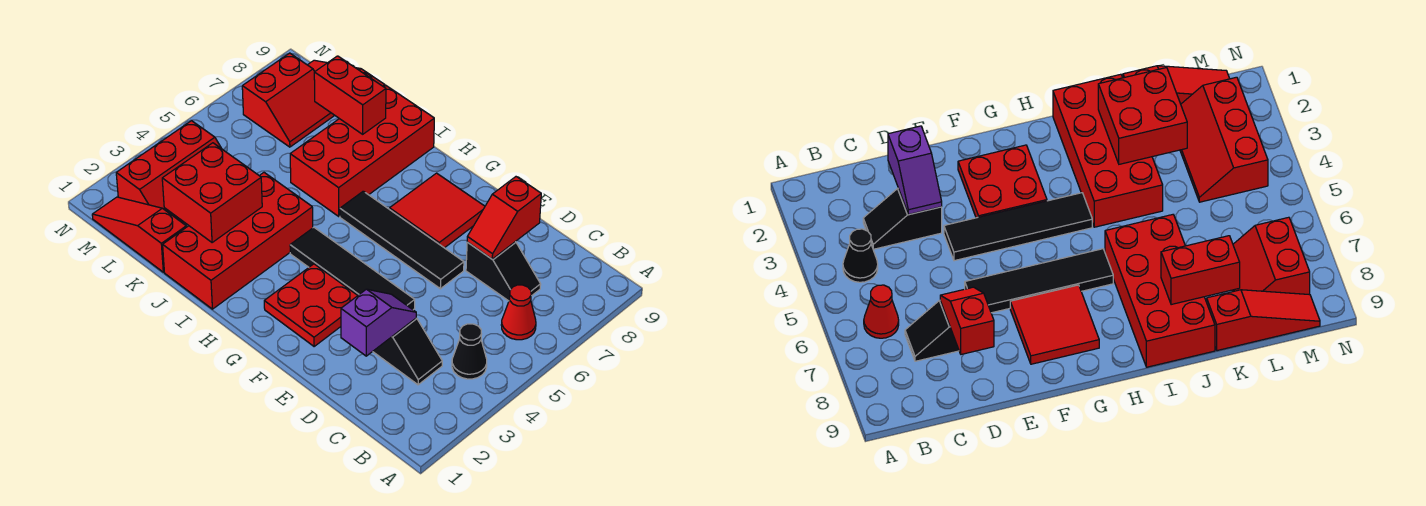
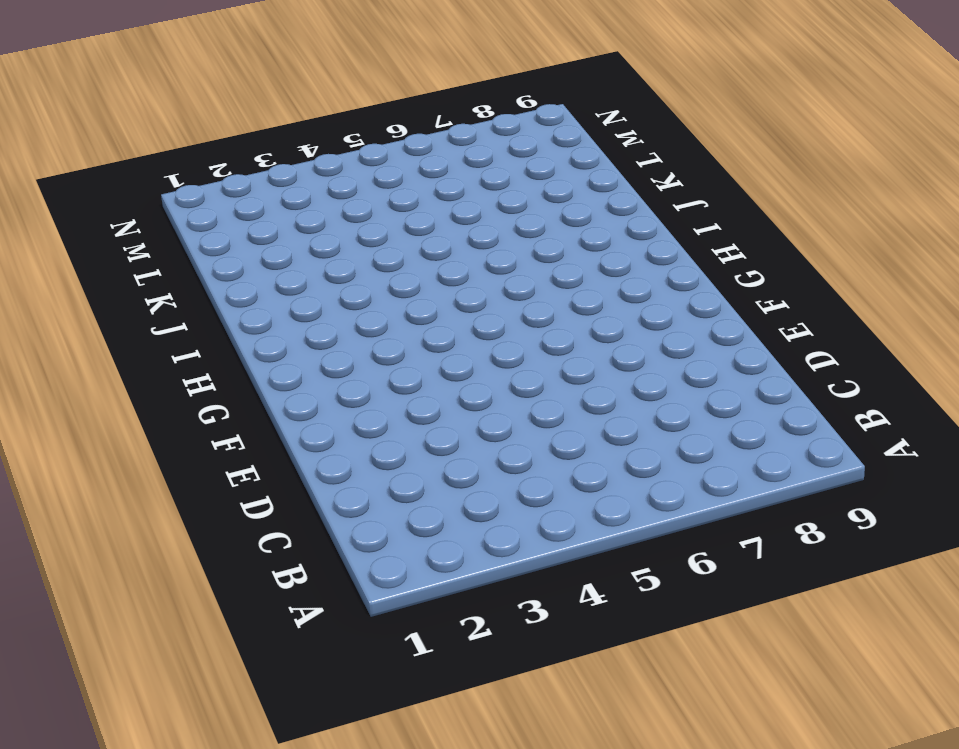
none -> black 1x1 cone [452,324,487,379]
none -> red 1x1 cone [501,285,536,340]
none -> black 1x2 slope [373,318,442,385]

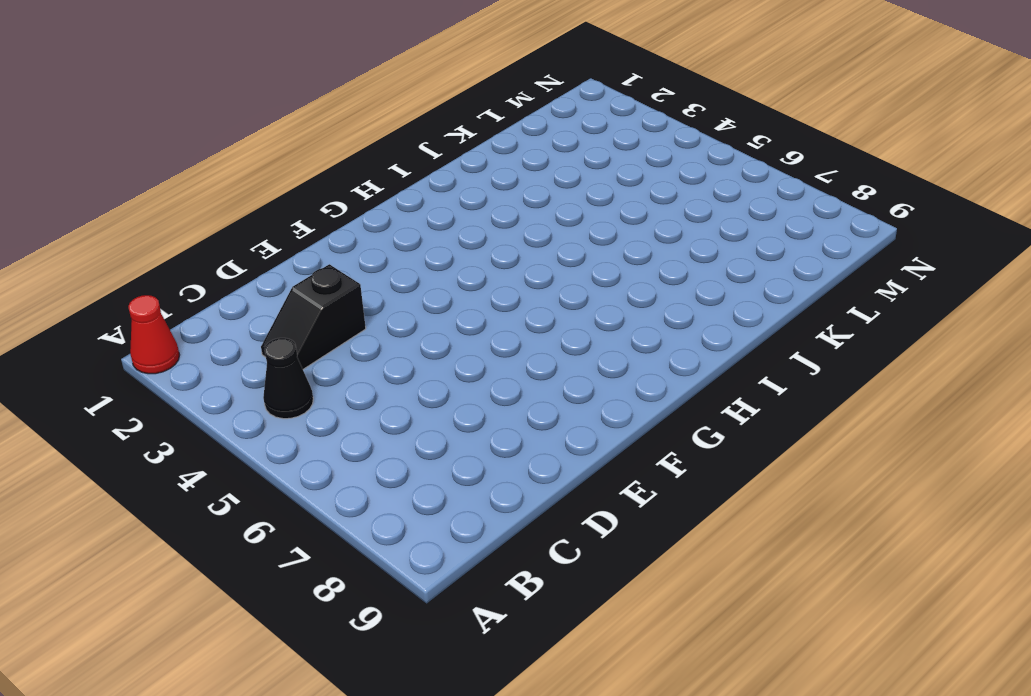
red 1x1 cone [128,295,179,374] -> red 1x1 cone moved to [501,285,536,340]
none -> black 1x2 slope [466,242,541,301]
none -> black 1x4 tile [290,228,415,310]
none -> black 1x4 tile [340,191,464,289]

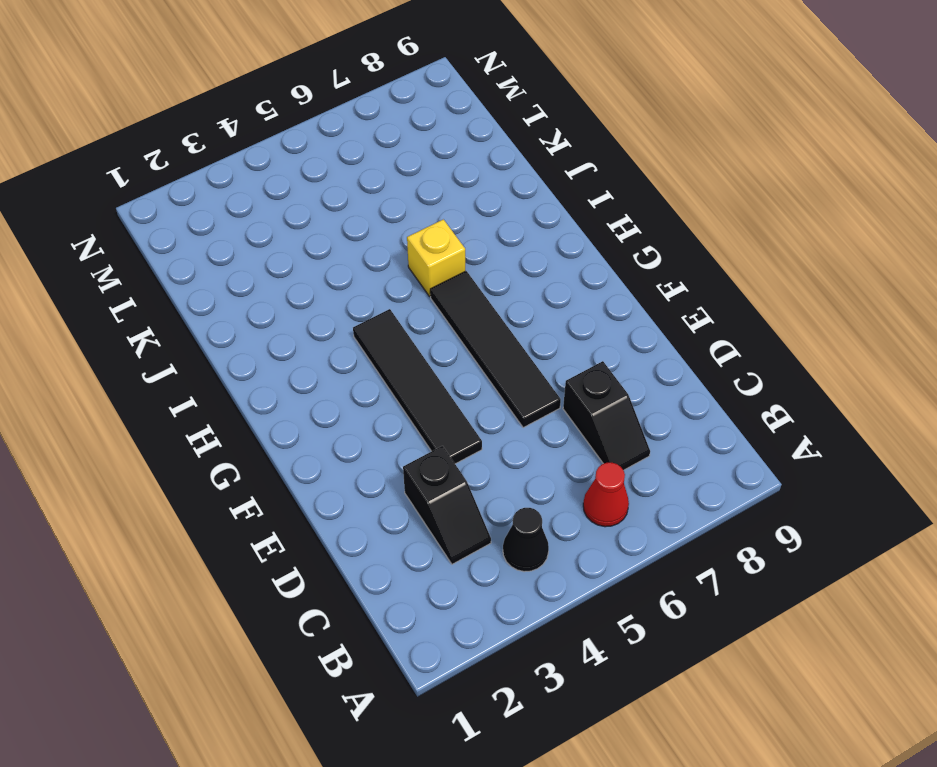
yellow 1x1 brick [407,219,465,296] -> red 2x4 brick [290,86,434,216]
none -> red 2x2 plate [264,264,358,346]
none -> red 2x2 tile [389,173,485,248]
none -> red 2x4 brick [163,173,313,309]

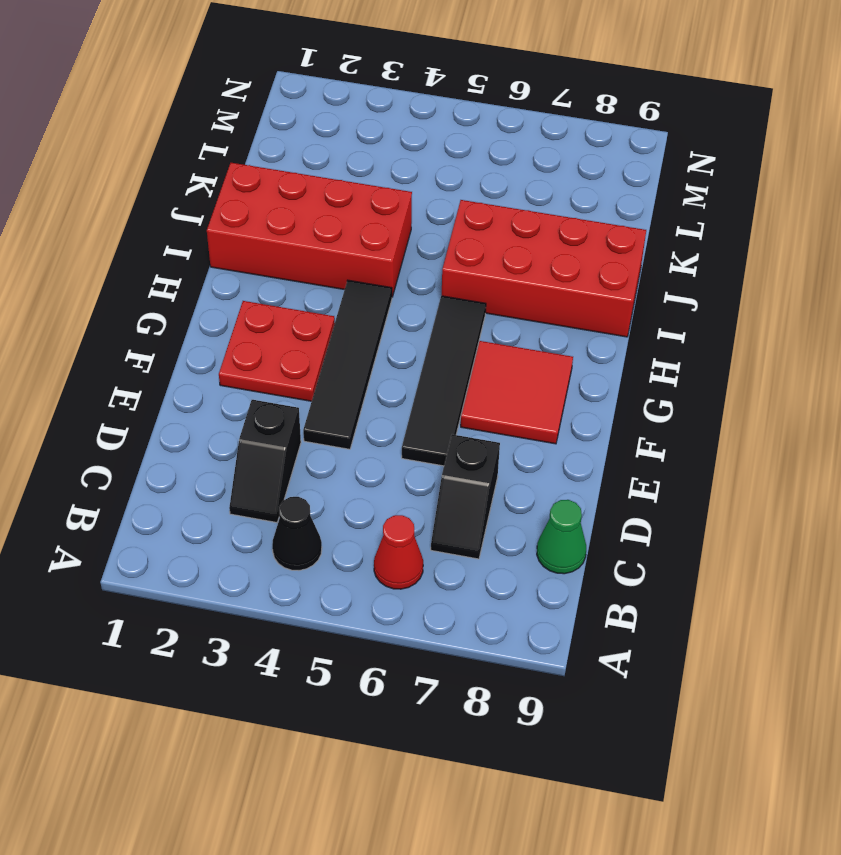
green 1x1 cone [537,500,586,574] -> none
none -> red 1x3 slope [92,197,186,272]
none -> red 1x3 slope [1207,290,1320,351]
none -> red 2x3 slope [116,121,222,223]

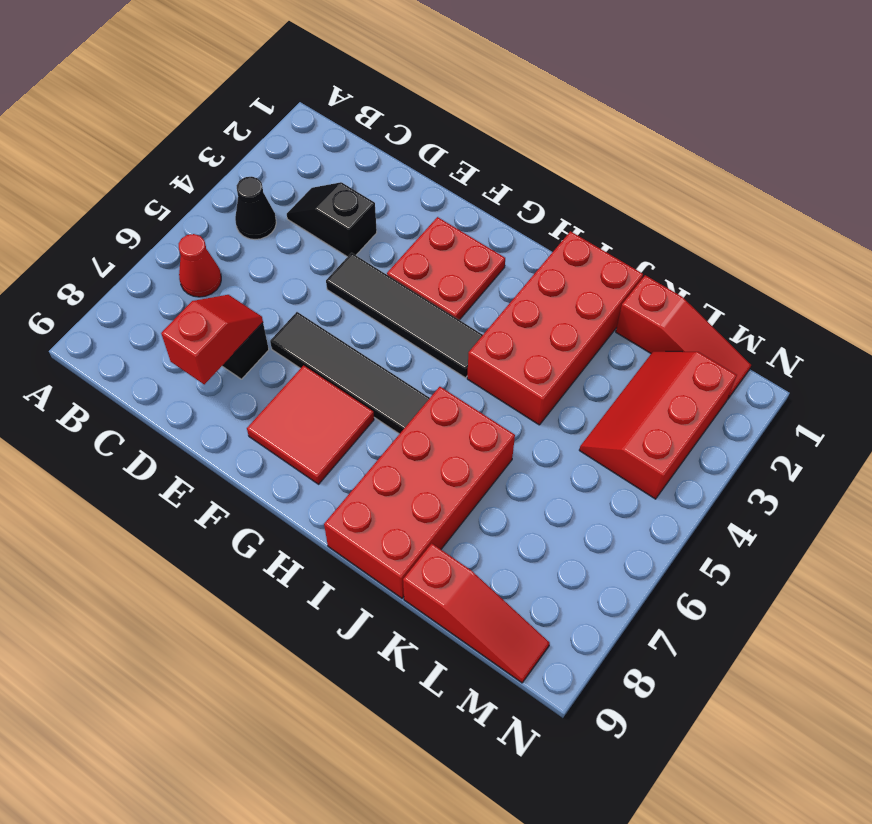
none -> red 2x2 slope [242,53,335,147]
none -> purple 1x2 slope [341,289,416,356]
none -> red 2x2 brick [162,143,262,243]

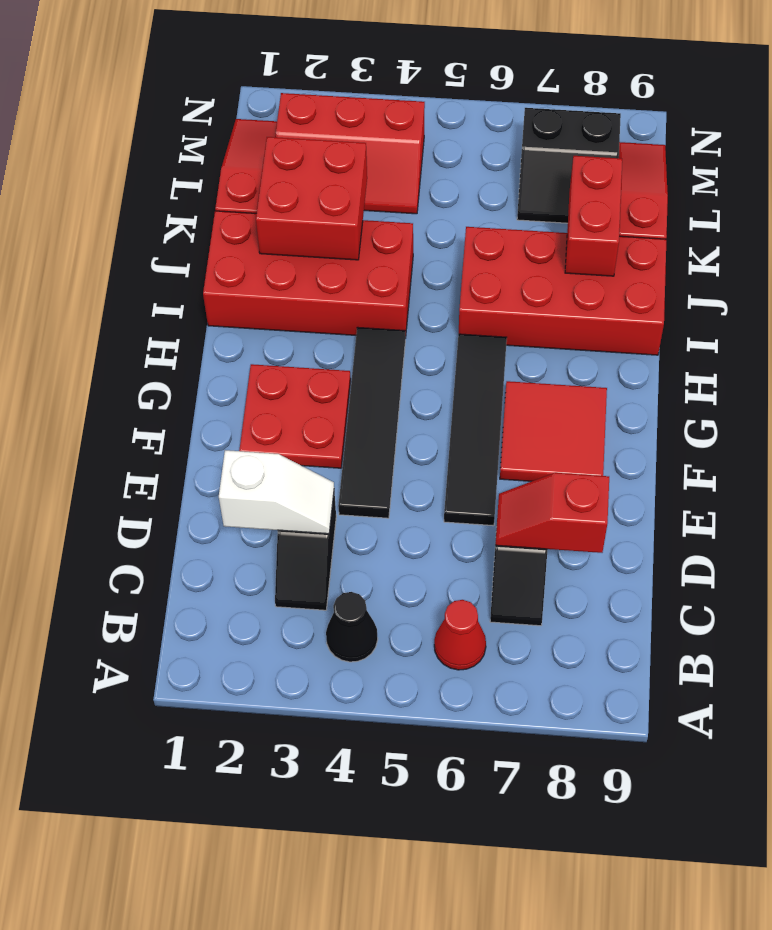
white 1x2 slope [219,450,334,534] -> purple 1x2 slope [341,289,416,356]
black 2x2 slope [517,108,621,223] -> red 2x2 slope [242,53,335,147]

